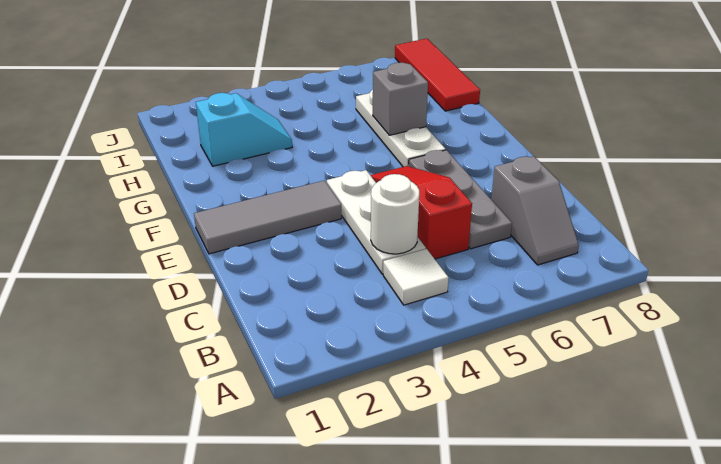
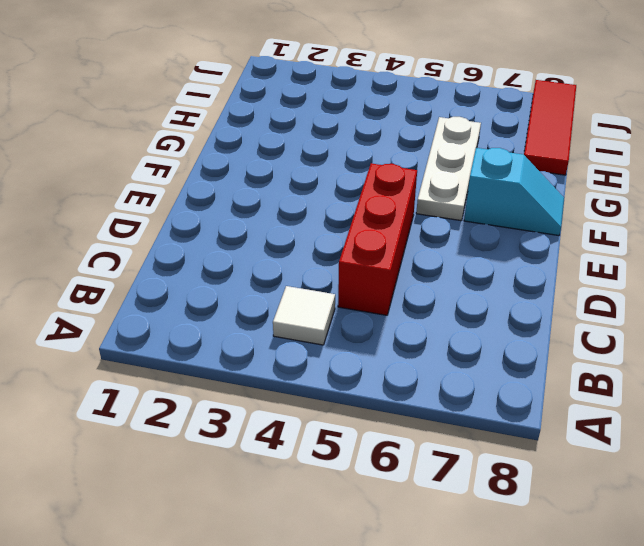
red 1x3 brick [338,163,417,315] -> red 1x3 slope [371,166,472,259]
cyan 1x2 slope [464,148,564,235] -> cyan 1x2 slope moved to [196,93,292,166]
none -> grey 1x2 slope [491,156,579,265]
none -> white 1x3 plate [327,170,426,274]

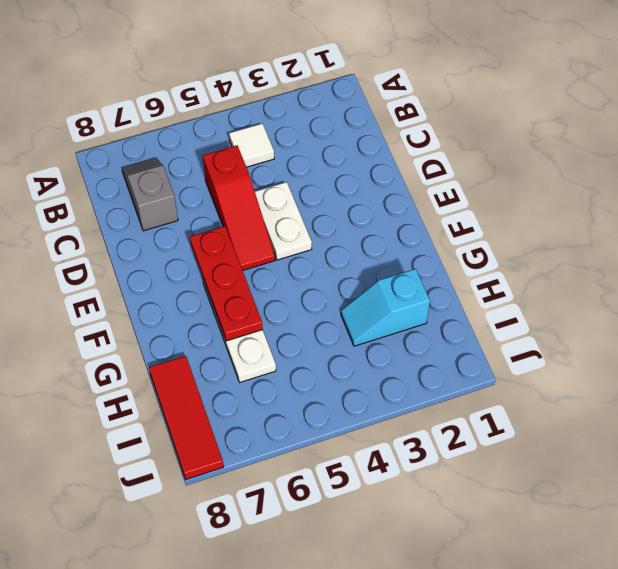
white 1x2 plate [255,182,312,260] -> white 1x3 plate [327,170,426,274]
red 1x3 plate [190,226,263,341] -> grey 1x1 brick [373,63,428,135]
none -> grey 1x3 plate [409,150,512,249]
none -> grey 1x3 tile [194,181,341,254]

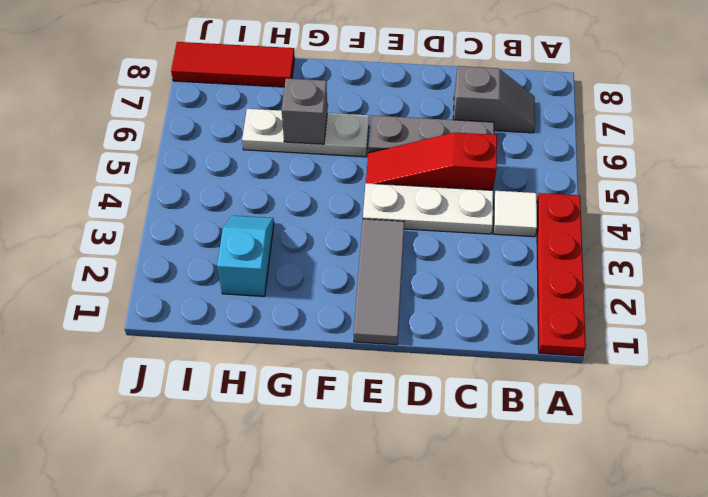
red 1x4 plate [537,193,586,356] -> none
none -> white 1x1 round brick [371,174,419,254]

